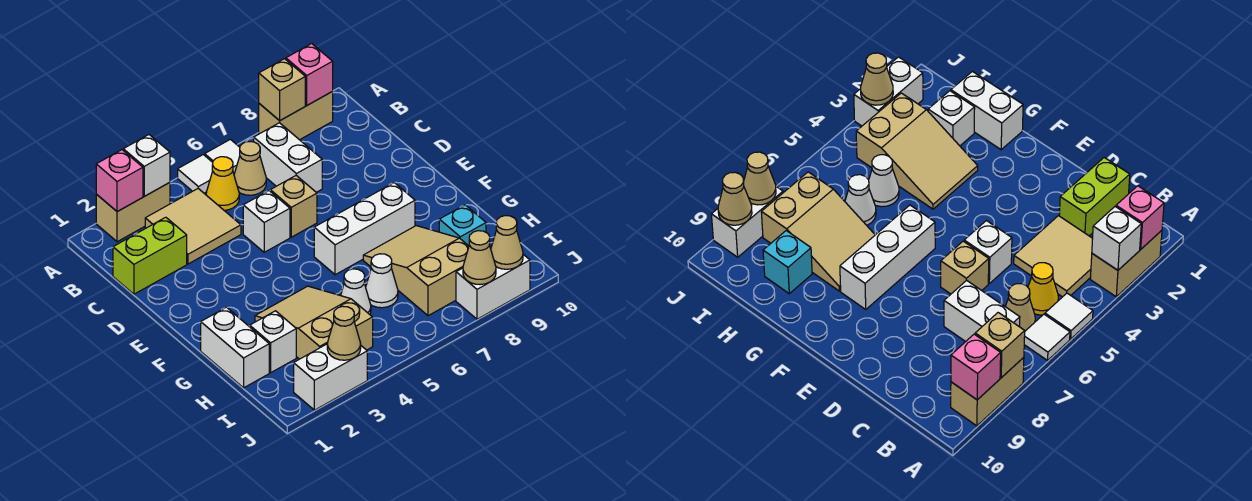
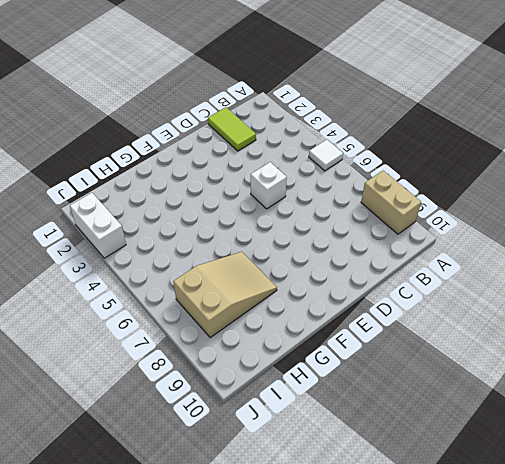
lime 1x2 tile [208,107,256,151] -> lime 1x2 brick [113,217,187,294]
none -> tan 1x2 brick [96,183,170,242]
none -> white 1x1 tile [205,139,240,174]
none -> tan 2x2 tile [145,189,241,264]

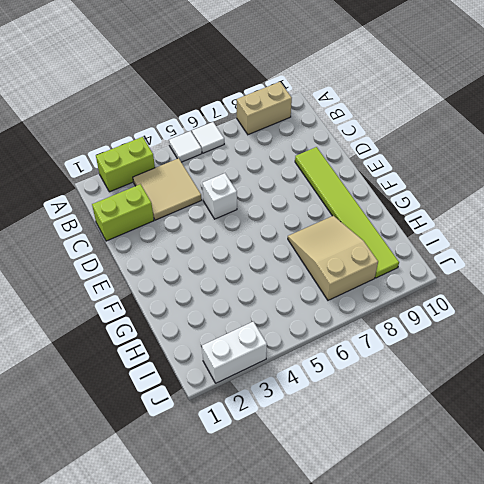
lime 1x2 brick [96,137,155,192] -> tan 1x2 brick [96,183,170,242]
lime 1x6 tile [295,147,399,278] -> cyan 1x1 brick [439,205,486,246]
none -> yellow 1x1 cone [206,157,239,210]
none -> tan 1x1 cone [234,142,266,195]
none -> white 1x2 brick [254,123,322,192]

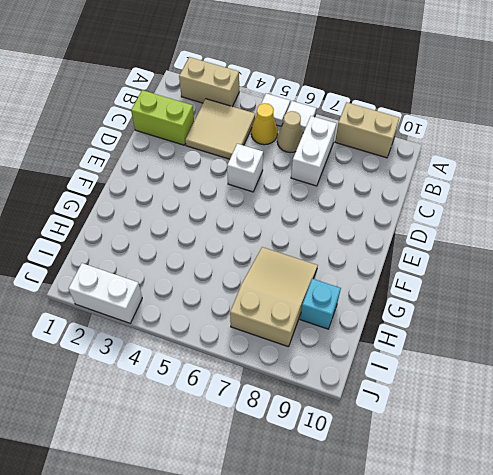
none -> tan 1x1 brick [270,176,317,237]
none -> white 1x3 brick [314,183,415,275]
none -> white 1x2 brick [201,307,269,388]

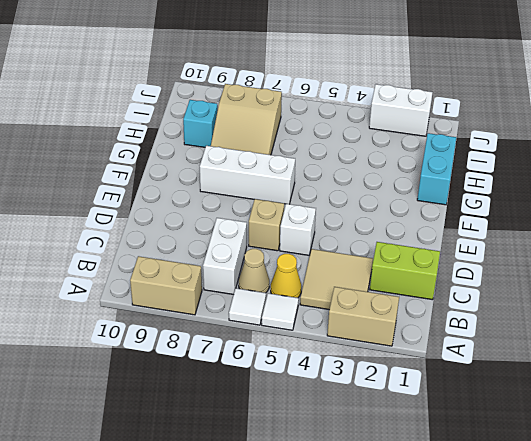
cyan 1x2 brick [417,133,456,205] -> white 1x2 brick [201,307,269,388]
none -> tan 2x3 slope [255,286,373,359]
none -> white 1x1 brick [250,311,296,373]
none -> white 1x1 cone [341,269,371,314]

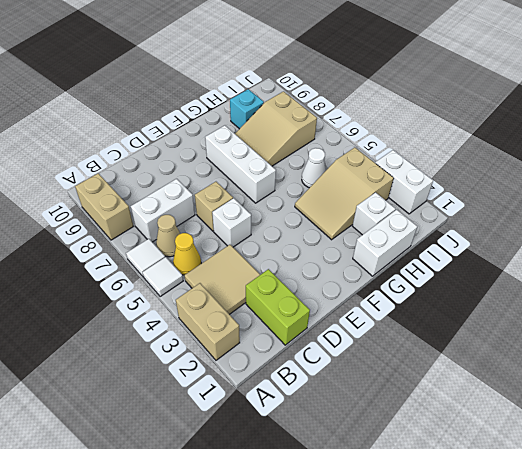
none -> white 1x1 cone [366,254,398,308]
none -> white 1x2 brick [456,254,530,319]
none -> pink 1x1 brick [96,150,143,212]

